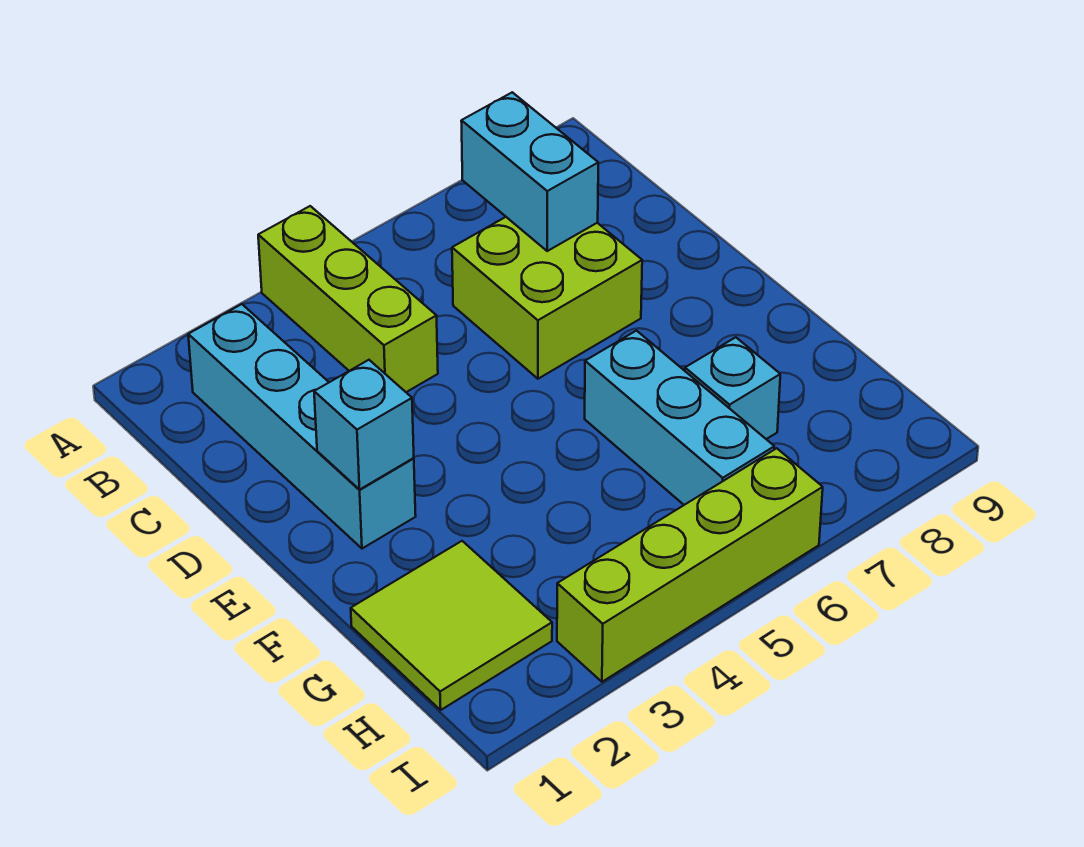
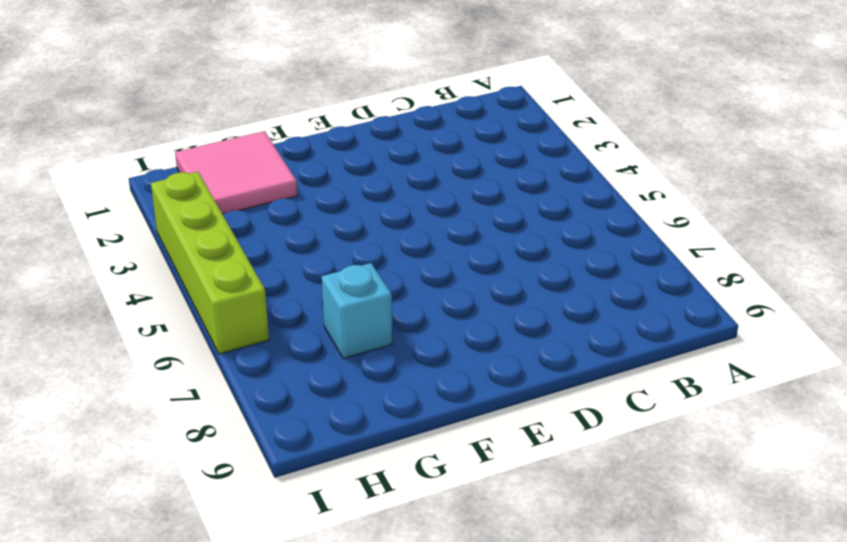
pink 2x2 tile [175,131,297,214] -> lime 2x2 tile [351,541,552,710]
none -> lime 1x3 brick [258,206,438,392]
none -> cyan 1x4 brick [188,304,416,549]

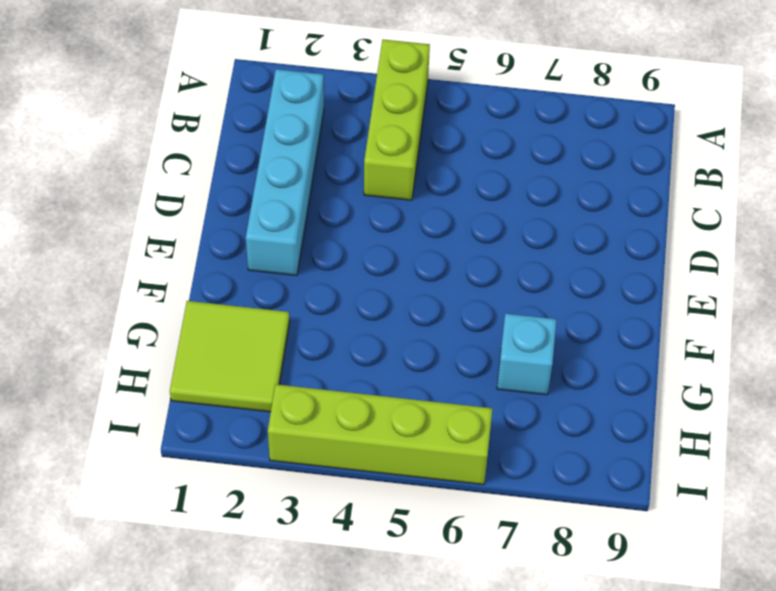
none -> lime 2x2 brick [452,217,642,379]
none -> cyan 1x3 brick [585,331,774,505]

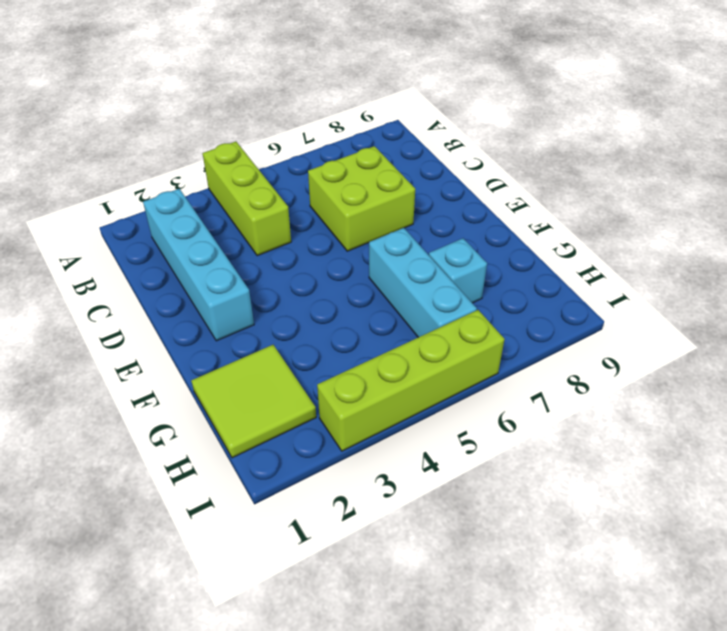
none -> cyan 1x2 brick [461,92,598,251]
none -> cyan 1x1 brick [314,360,414,489]

